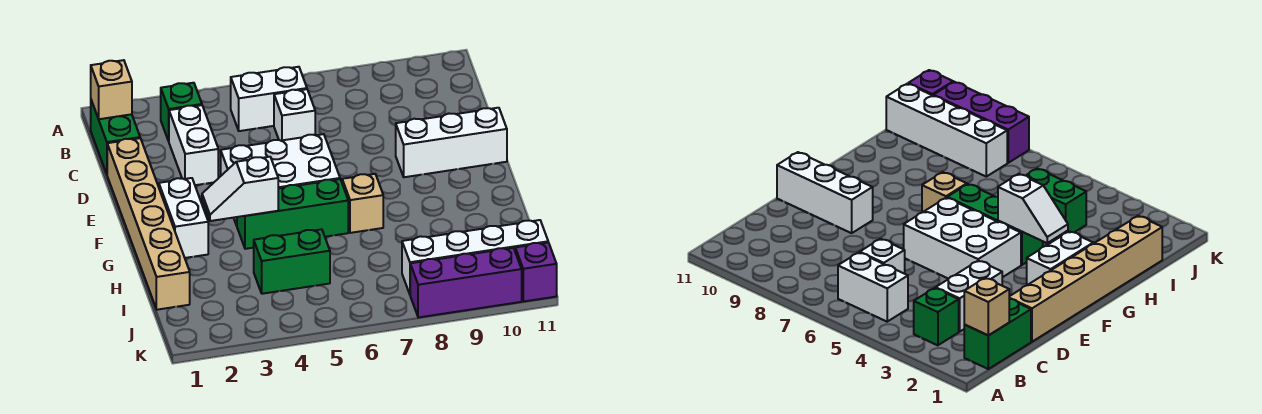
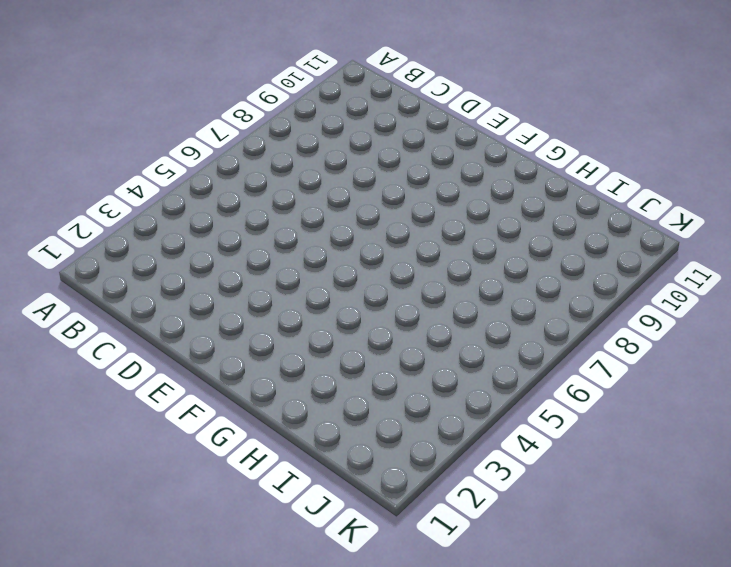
none -> green 1x2 brick [91,100,140,174]
none -> green 1x1 brick [161,83,202,141]
none -> white 1x2 brick [231,67,307,131]

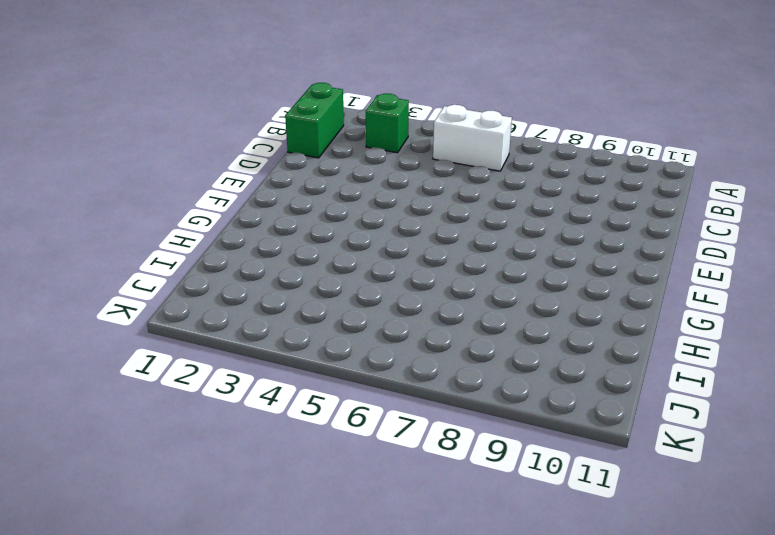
none -> white 1x2 brick [169,105,218,185]
none -> white 1x1 brick [274,89,315,141]
none -> tan 1x6 brick [107,138,190,310]

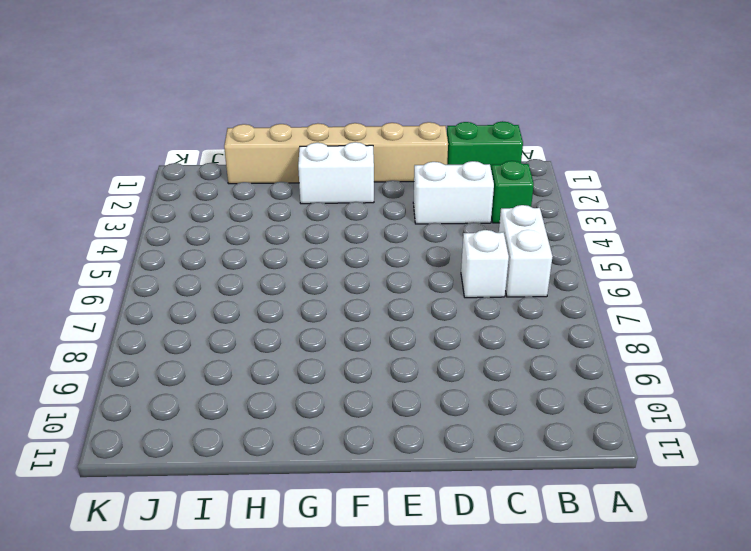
none -> white 2x3 brick [221,134,340,225]
none -> white 1x3 brick [396,108,507,177]
none -> green 1x3 brick [237,179,348,249]

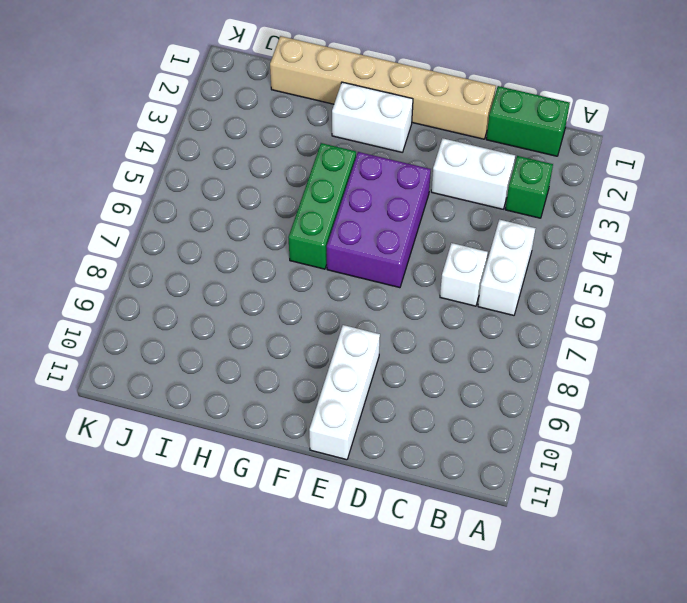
purple 2x3 brick [327,152,431,288] -> white 2x3 brick [221,134,340,225]
none -> tan 1x1 brick [342,174,383,233]
none -> green 1x2 brick [254,229,330,294]
none -> white 1x4 brick [402,220,548,294]

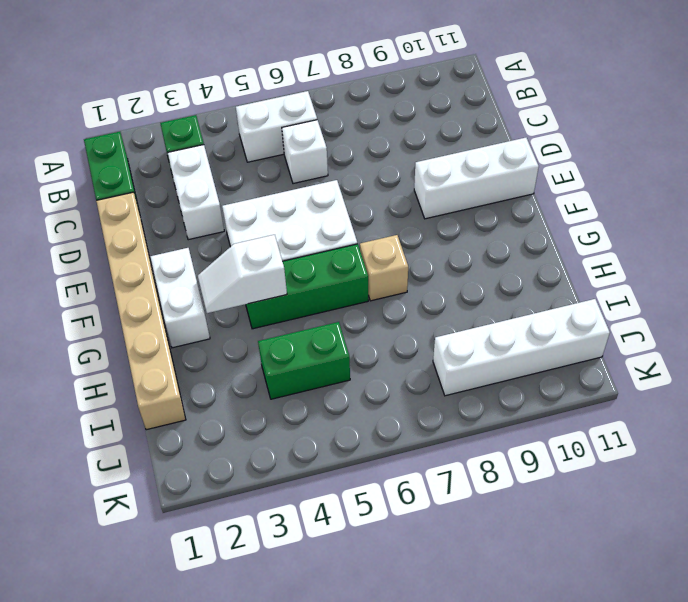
none -> purple 1x3 brick [410,248,522,317]
none -> purple 1x1 brick [515,242,557,302]
none -> tan 1x1 brick [91,60,132,119]

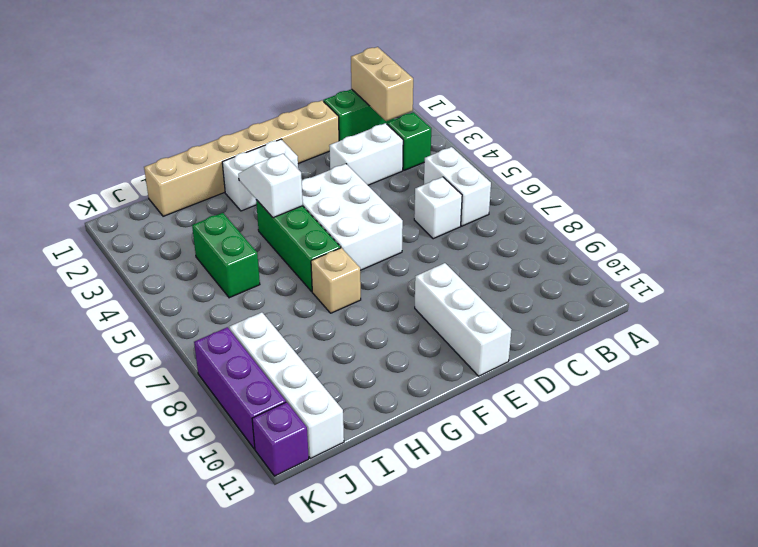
tan 1x2 brick [351,47,413,121] -> tan 1x1 brick [91,60,132,119]

